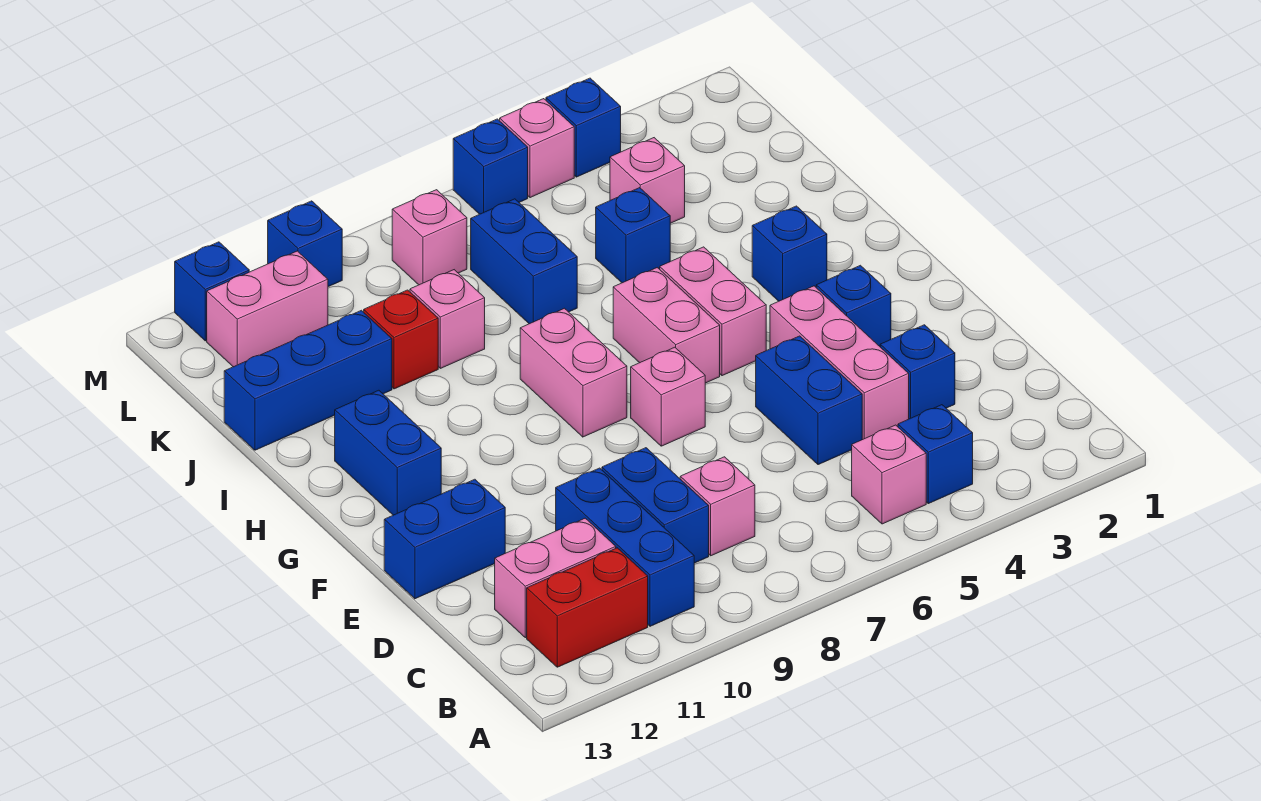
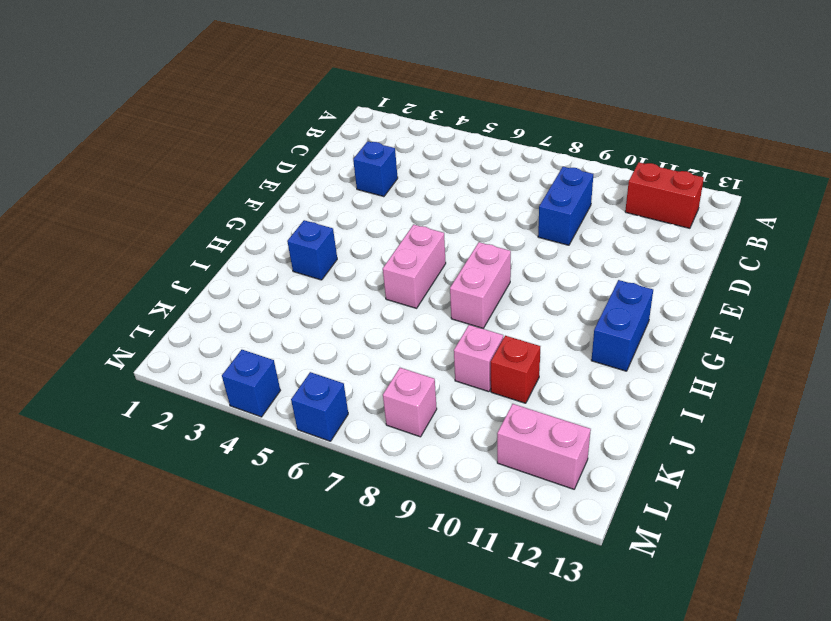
none -> blue 1x1 brick [898,405,973,504]
none -> pink 1x1 brick [852,425,926,524]
none -> blue 1x3 brick [556,468,694,626]
none -> pink 1x1 brick [680,457,755,556]

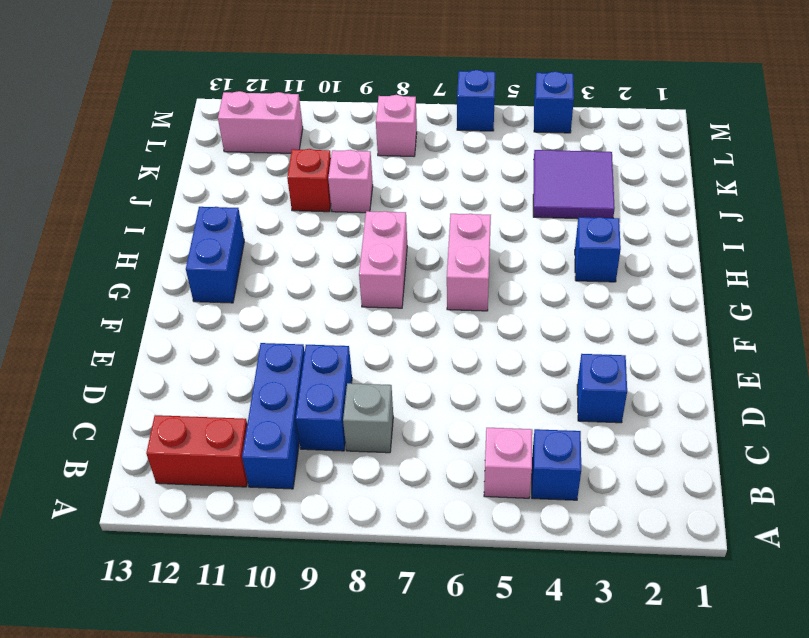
grey 1x1 brick [343,383,393,453] -> pink 1x1 brick [680,457,755,556]
purple 2x2 tile [533,150,615,219] -> pink 1x1 brick [610,138,685,223]
none -> pink 1x2 brick [495,518,616,638]
none -> pink 1x3 brick [770,286,909,440]
none -> blue 1x2 brick [756,336,862,465]
none -> blue 1x2 brick [384,479,505,599]

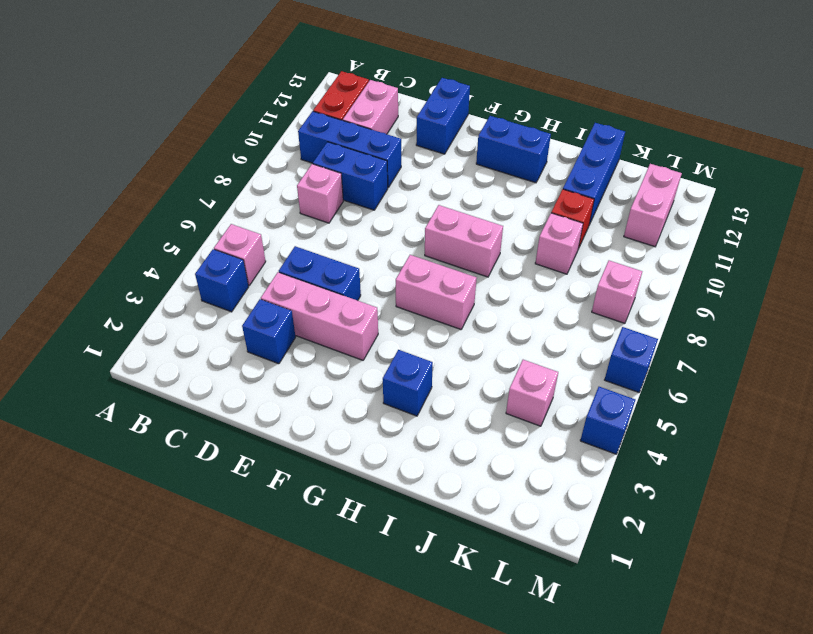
none -> blue 1x1 brick [816,265,891,346]
none -> pink 1x1 brick [631,347,705,446]
none -> pink 1x2 brick [660,247,766,376]
none -> blue 1x1 brick [596,188,670,283]

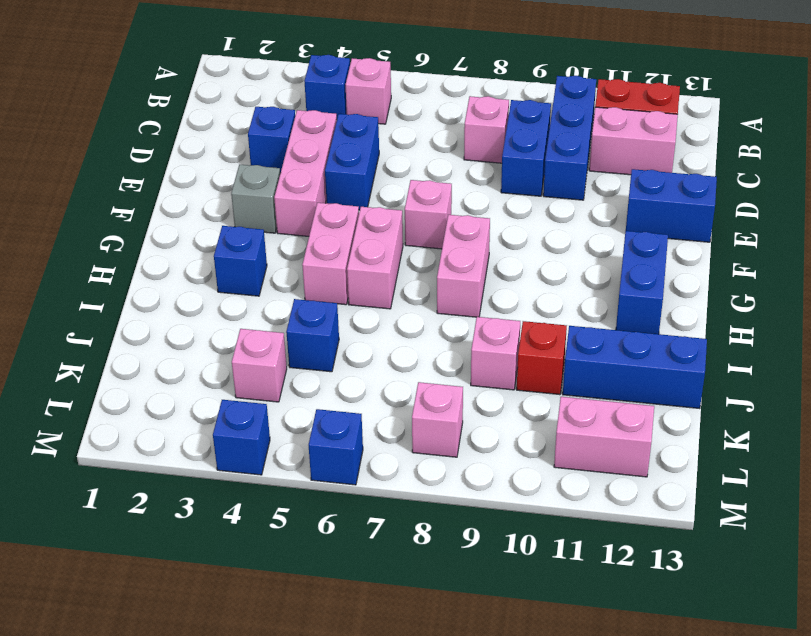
grey 1x1 brick [231,165,280,233] -> blue 1x1 brick [816,265,891,346]
none -> blue 1x2 brick [471,199,577,324]
none -> pink 1x1 brick [500,99,574,198]
none -> blue 1x1 brick [268,201,342,287]
none -> blue 1x1 brick [175,242,249,341]

